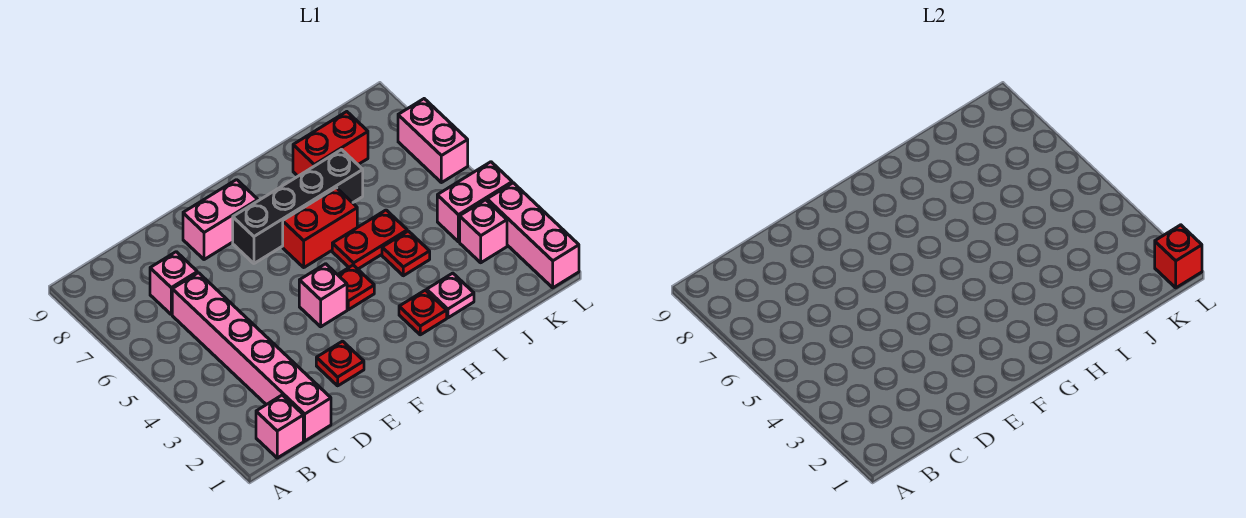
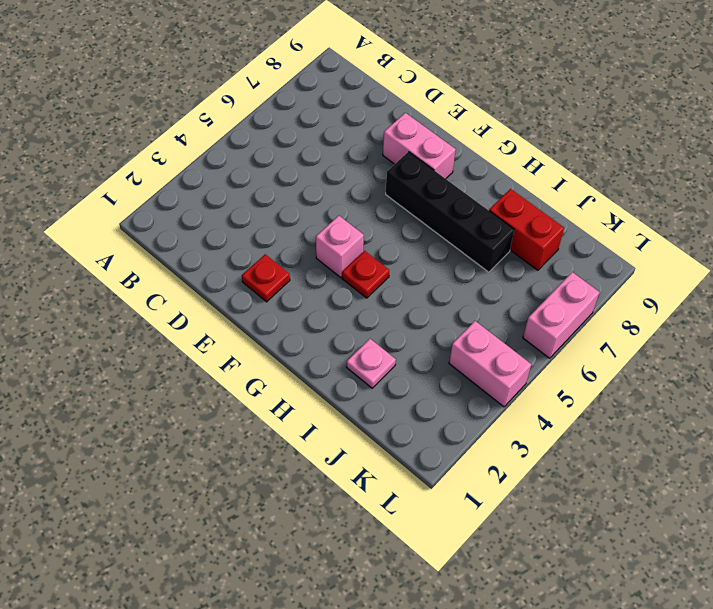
none -> pink 1x1 brick [256,395,303,458]
none -> pink 1x6 brick [172,273,331,441]
none -> pink 1x1 brick [150,252,197,315]

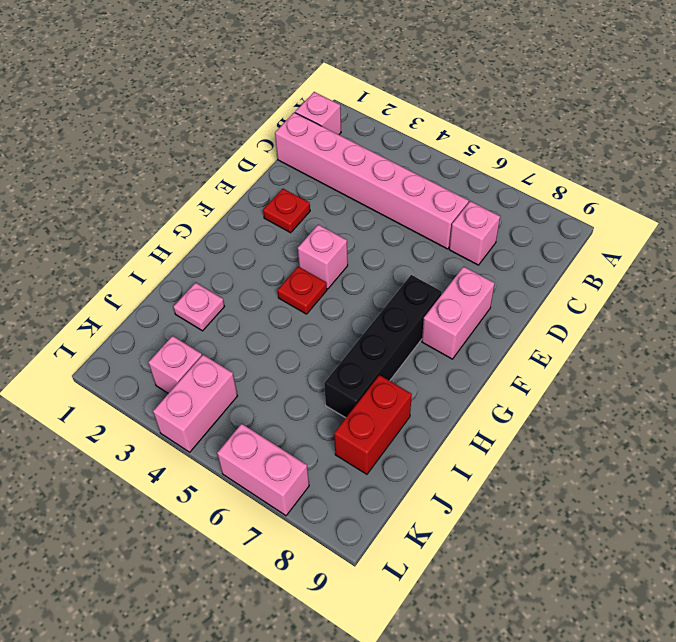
none -> red 1x2 brick [283,188,357,267]
none -> red 1x1 plate [399,290,447,335]
none -> red 1x2 plate [332,210,407,269]

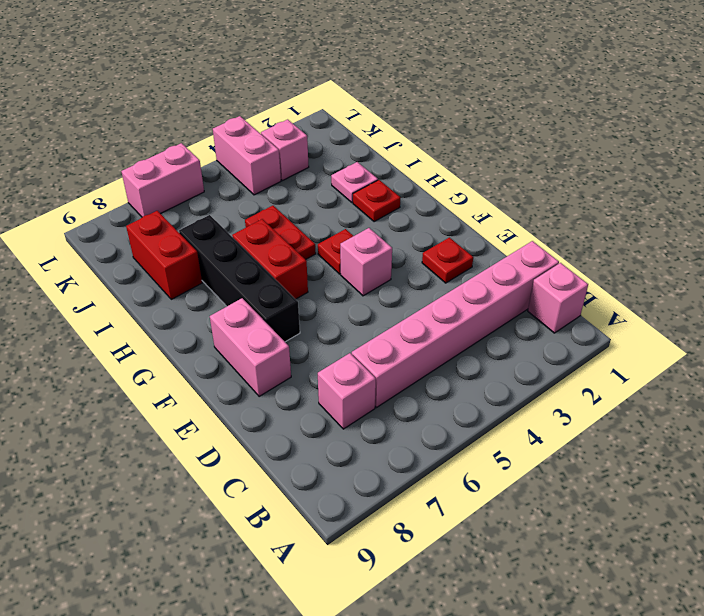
none -> red 1x1 plate [382,231,430,276]
none -> pink 1x3 brick [487,183,579,288]
none -> red 1x1 brick [1155,225,1202,288]

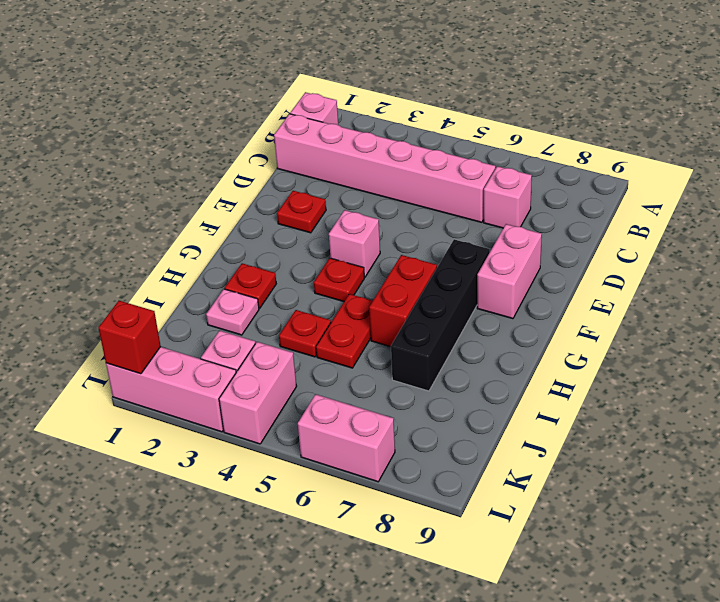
none -> red 1x2 brick [293,112,368,176]

